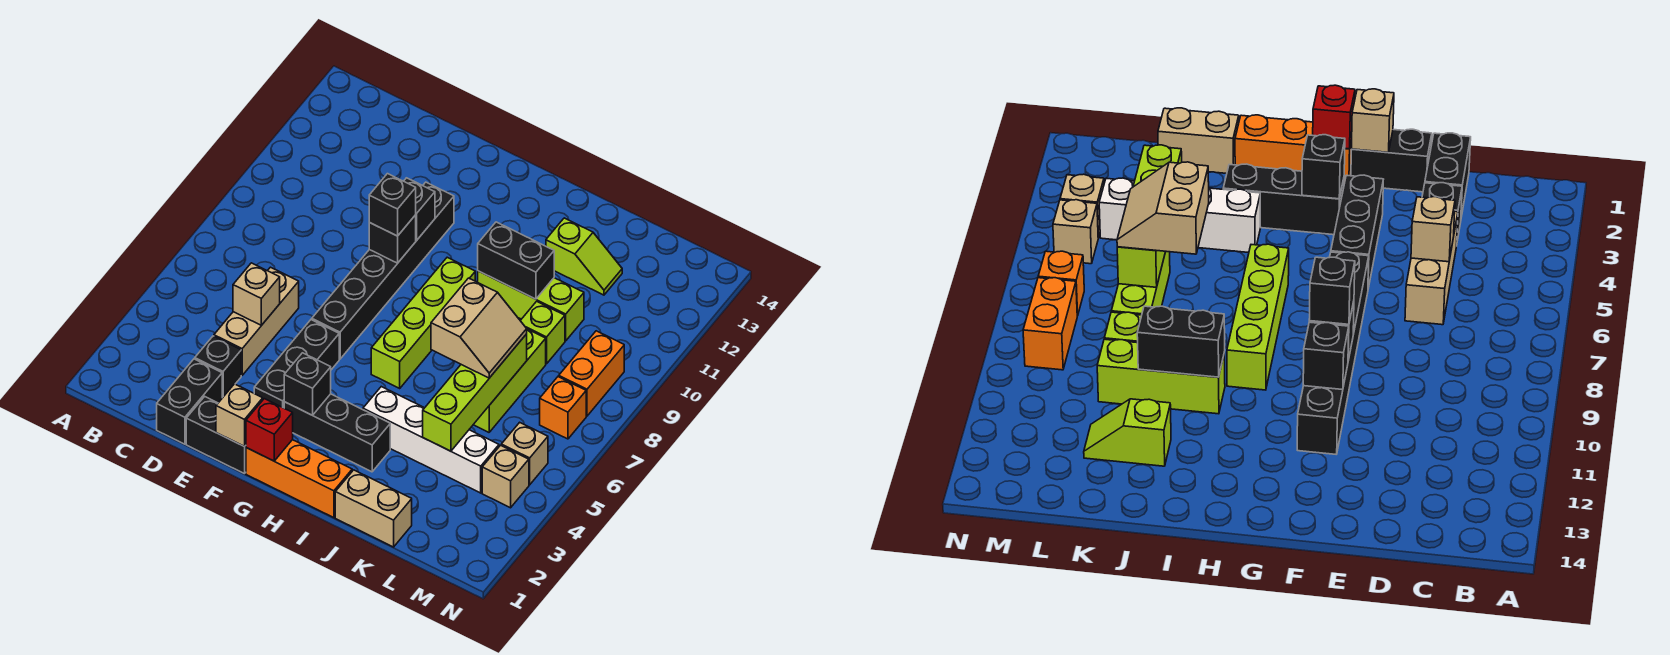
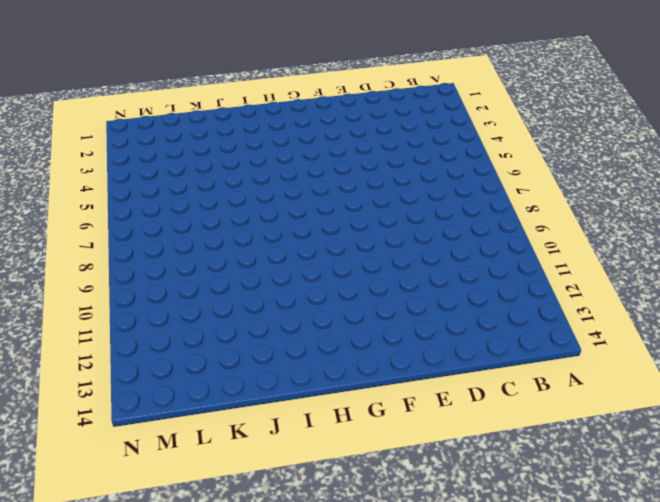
none -> black 1x2 brick [157,359,222,444]
none -> black 1x1 brick [195,336,241,398]
none -> tan 1x3 brick [214,267,299,375]

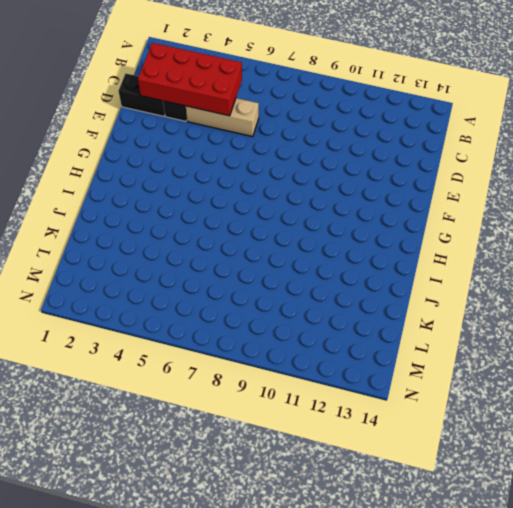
red 2x4 brick [138,43,242,116] -> tan 1x1 brick [233,263,280,325]
none -> black 1x2 brick [186,396,246,474]
none -> black 1x3 brick [254,320,339,408]
none -> black 1x6 brick [312,182,454,359]

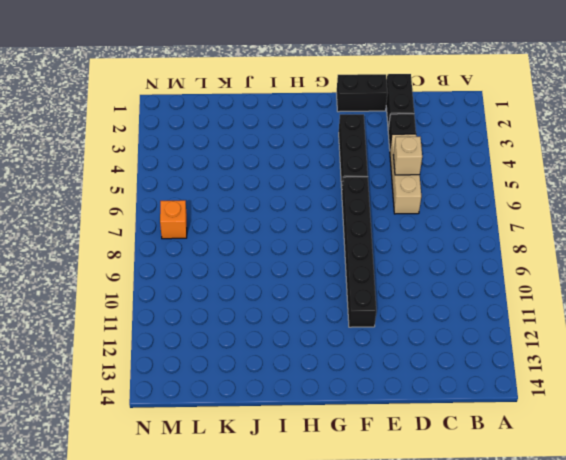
none -> orange 1x3 brick [246,440,352,518]
none -> black 1x3 brick [284,394,390,472]
none -> lime 1x4 brick [371,257,475,388]

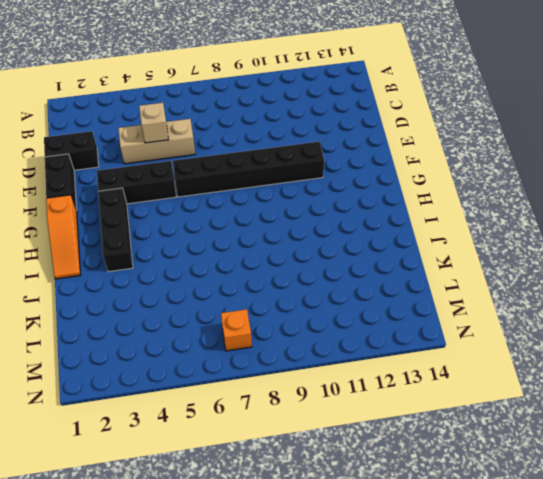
orange 1x3 slope [46,195,80,279] -> orange 1x3 brick [246,440,352,518]
none -> black 1x1 brick [195,336,241,398]
none -> lime 1x4 brick [371,257,475,388]
none -> white 1x4 brick [363,387,499,493]

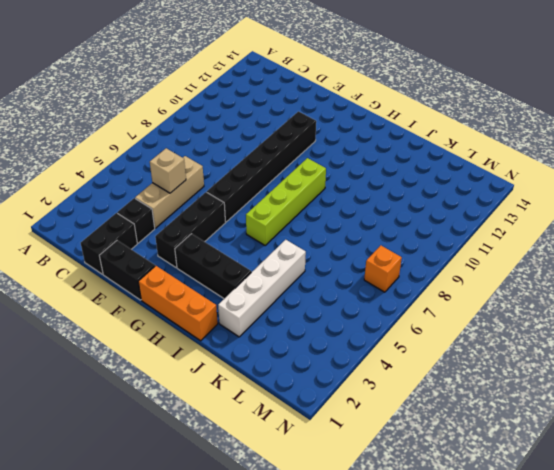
white 1x4 brick [218,240,306,337] -> white 1x4 brick turned to [363,387,499,493]
none -> lime 1x3 brick [478,271,584,341]
none -> tan 1x2 brick [335,470,412,547]
none -> lime 1x2 slope [546,218,622,295]

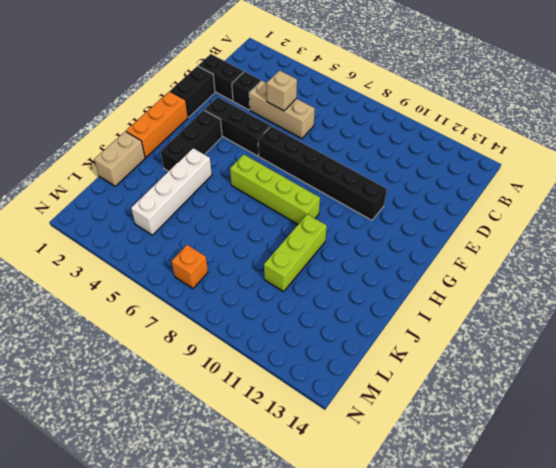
none -> lime 1x2 slope [546,218,622,295]
none -> lime 1x3 brick [473,329,546,432]
none -> lime 1x1 brick [520,301,565,364]

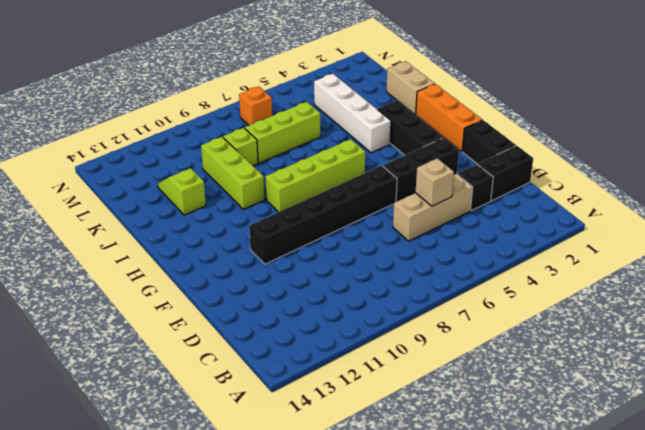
none -> tan 1x1 brick [482,445,529,508]
none -> tan 1x1 brick [501,422,548,485]
none -> orange 1x2 brick [559,331,624,416]

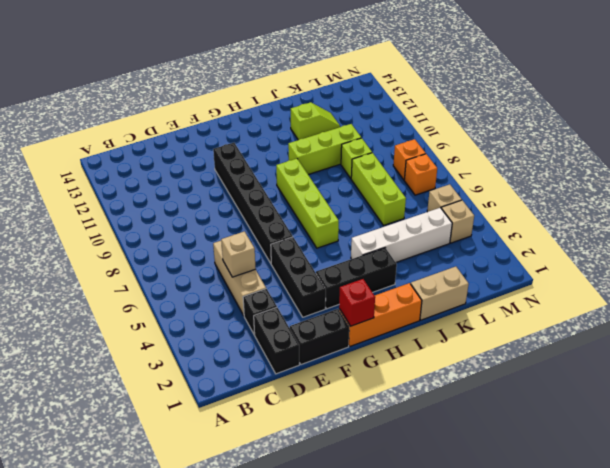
orange 1x1 brick [393,139,426,180] -> orange 1x2 brick [559,331,624,416]
none -> tan 1x1 brick [216,384,263,447]
none -> black 1x1 brick [369,215,416,263]
none -> black 1x1 brick [404,178,435,240]

